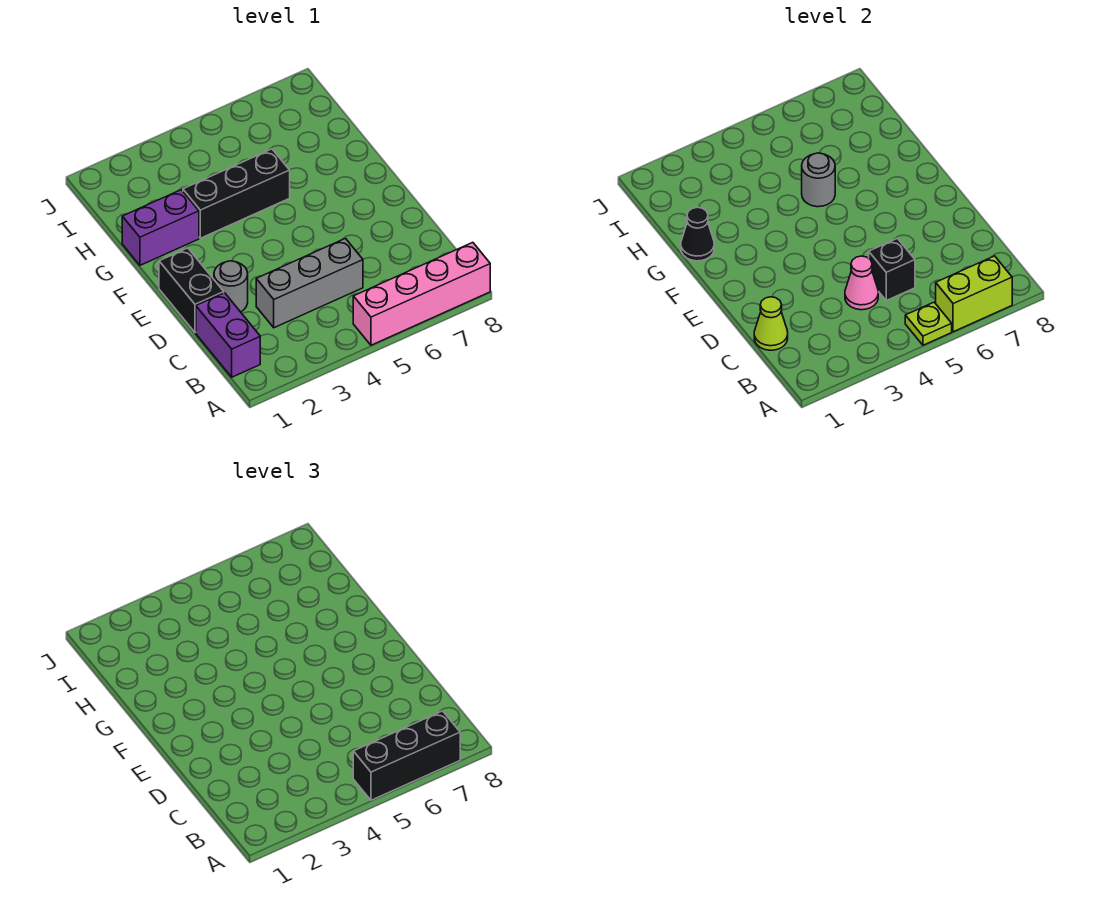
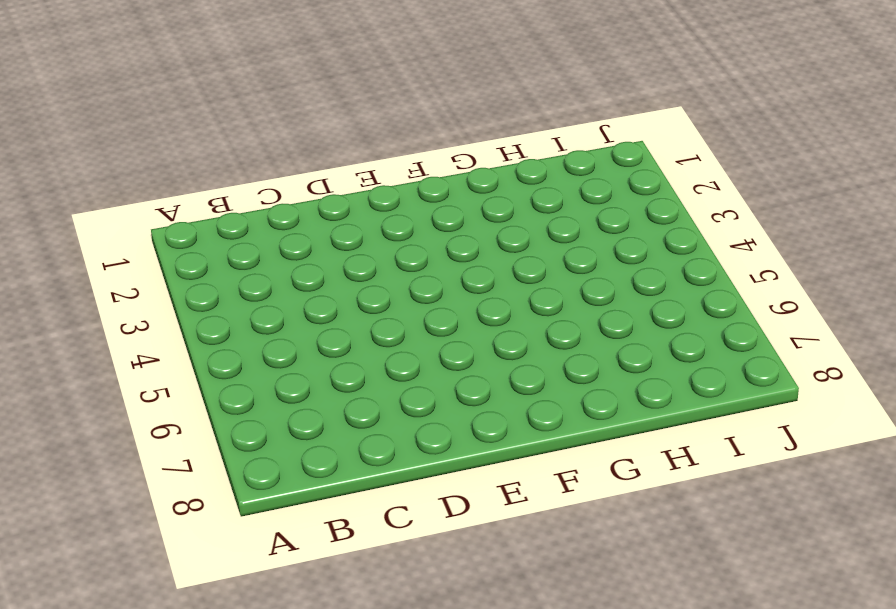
none -> pink 1x4 brick [353,242,490,345]
none -> purple 1x2 brick [196,293,260,377]
none -> grey 1x3 brick [256,238,363,328]

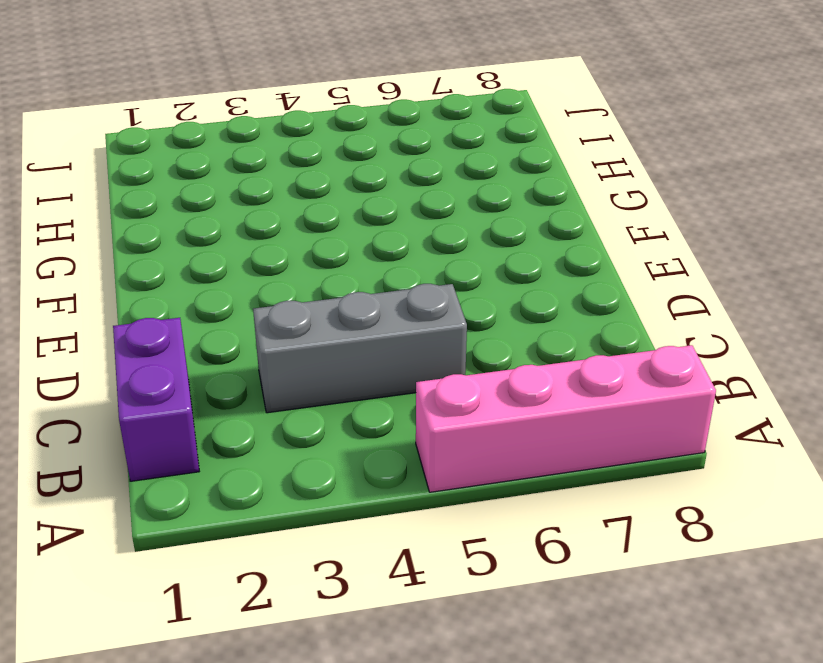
none -> black 1x2 brick [159,248,224,333]
none -> grey 1x1 round brick [214,261,248,312]
none -> purple 1x2 brick [122,190,199,265]

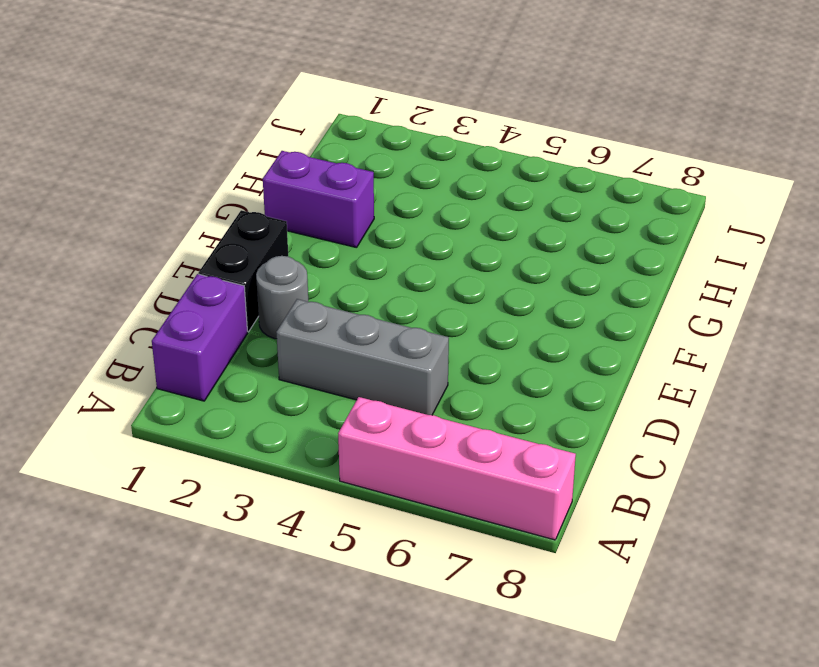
none -> black 1x3 brick [183,149,290,238]
none -> lime 1x1 plate [905,302,952,345]
none -> lime 1x2 brick [936,256,1012,332]

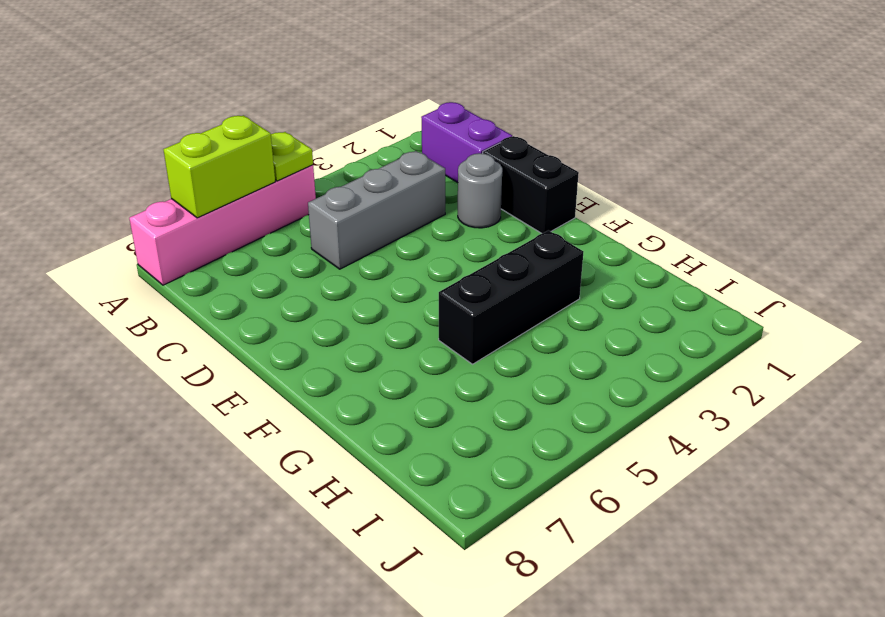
none -> purple 1x2 brick [122,190,199,265]
none -> lime 1x1 cone [754,297,788,350]
none -> pink 1x1 cone [845,256,878,310]

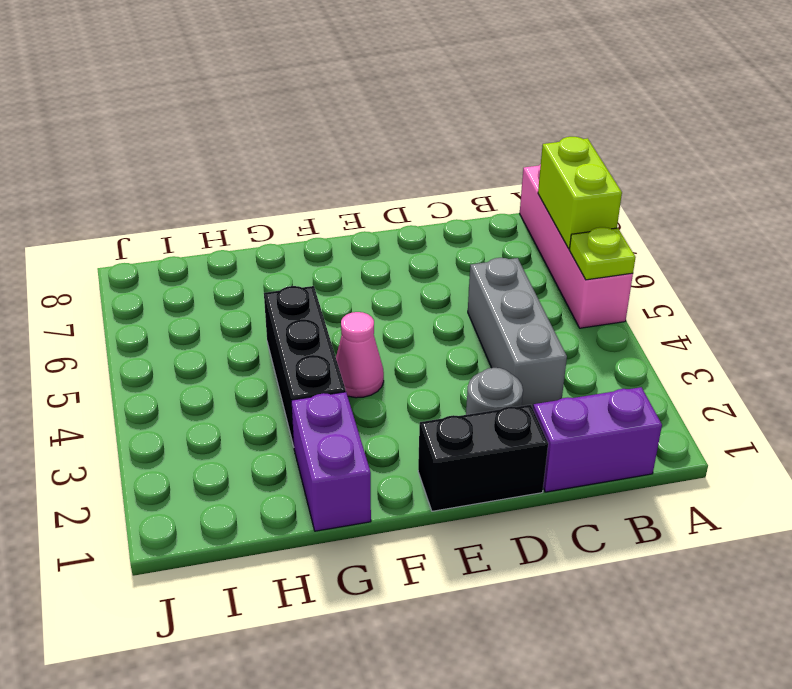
pink 1x1 cone [336,312,384,398] -> pink 1x1 cone moved to [845,256,878,310]
none -> lime 1x1 cone [754,297,788,350]
none -> black 1x1 brick [869,238,915,301]
none -> black 1x1 cone [681,207,714,261]

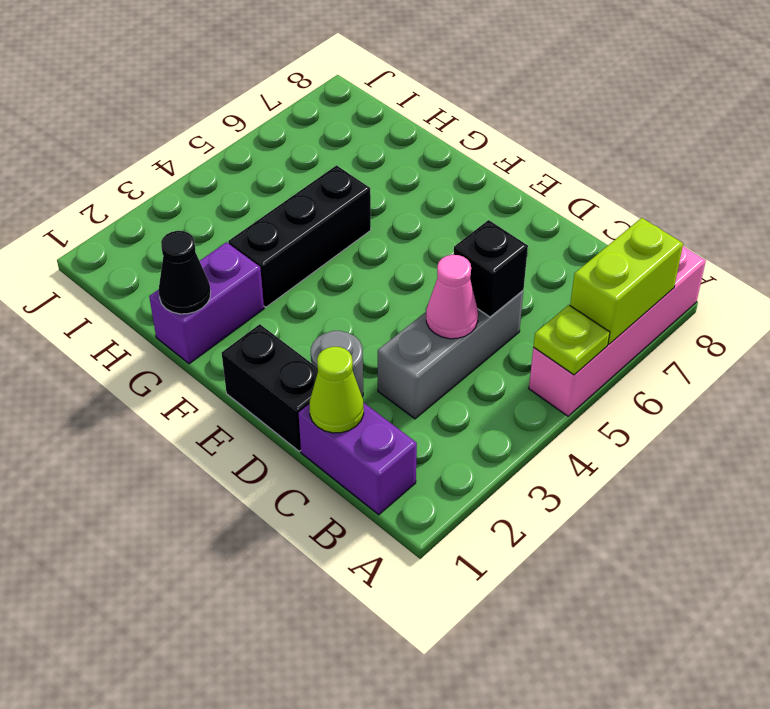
none -> grey 1x1 round brick [802,153,835,207]
none -> black 1x3 brick [353,711,460,800]

